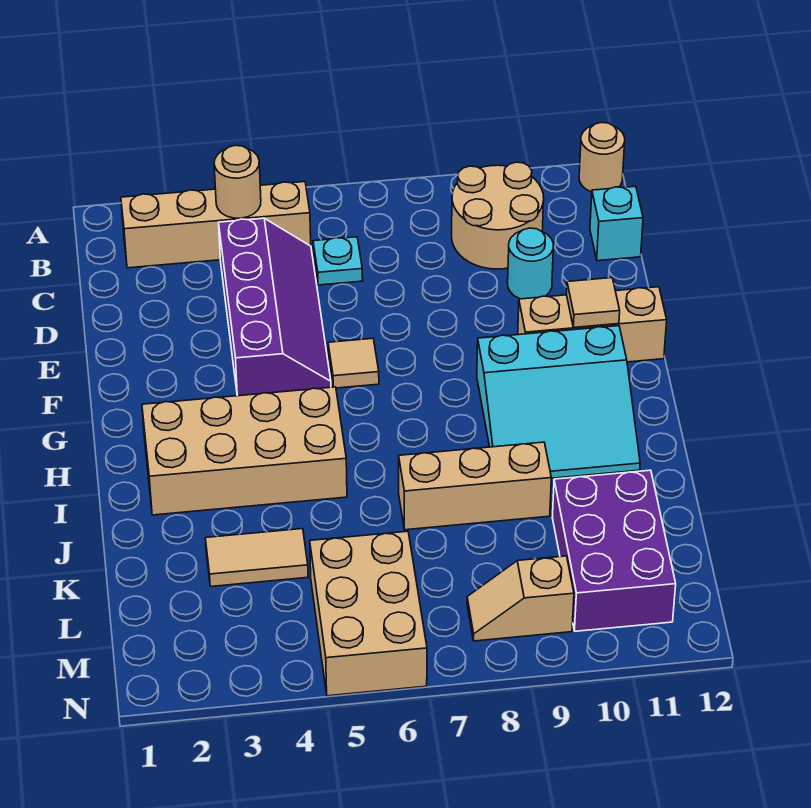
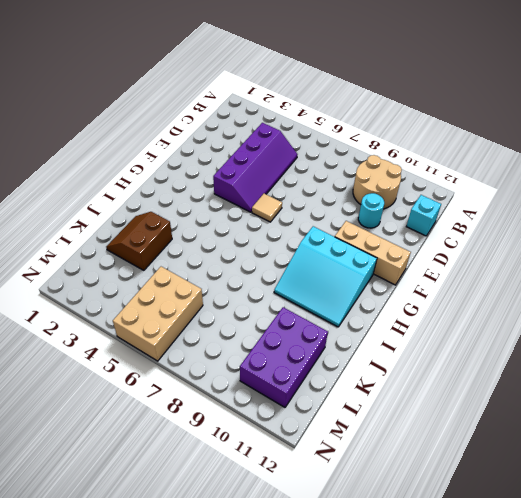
brown 2x2 slope [106,212,172,270] -> tan 1x2 tile [205,529,308,587]
none -> tan 1x1 round brick [579,122,625,192]
none -> tan 1x4 brick [121,182,311,268]
none -> cyan 1x1 plate [313,237,363,285]

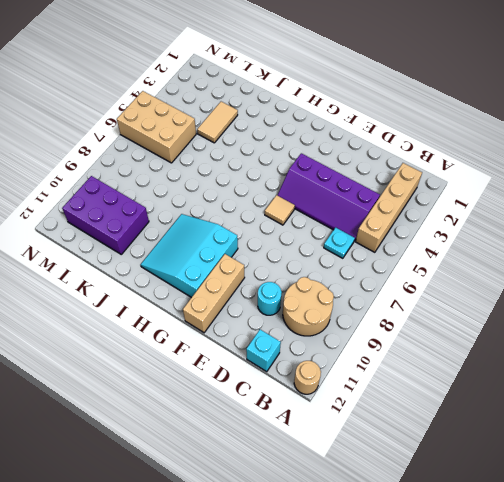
none -> tan 2x4 brick [142,387,347,515]
none -> tan 1x3 brick [399,442,551,530]
none -> tan 1x2 slope [467,556,574,641]

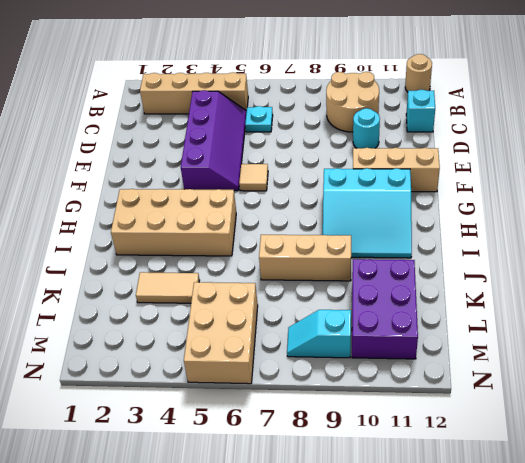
cyan 1x2 slope [287,310,351,358] -> tan 1x2 slope [467,556,574,641]
none -> tan 1x1 round brick [214,145,261,218]
none -> tan 1x1 tile [567,278,620,327]

